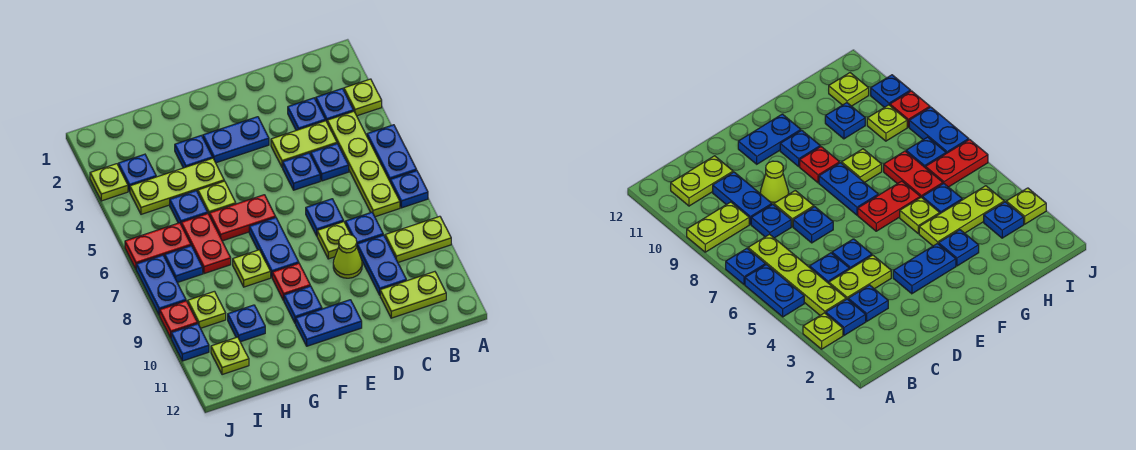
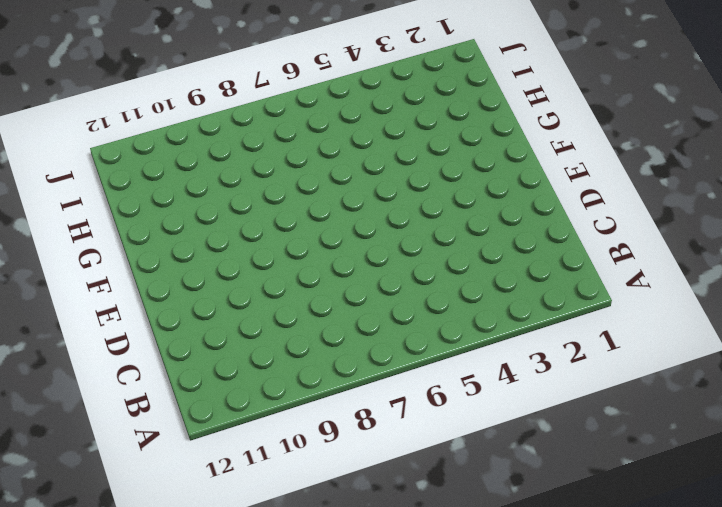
none -> lime 1x1 plate [344,79,382,116]
none -> blue 1x2 plate [367,125,417,181]
none -> blue 1x1 plate [390,171,428,208]
none -> lime 1x2 plate [385,216,451,262]

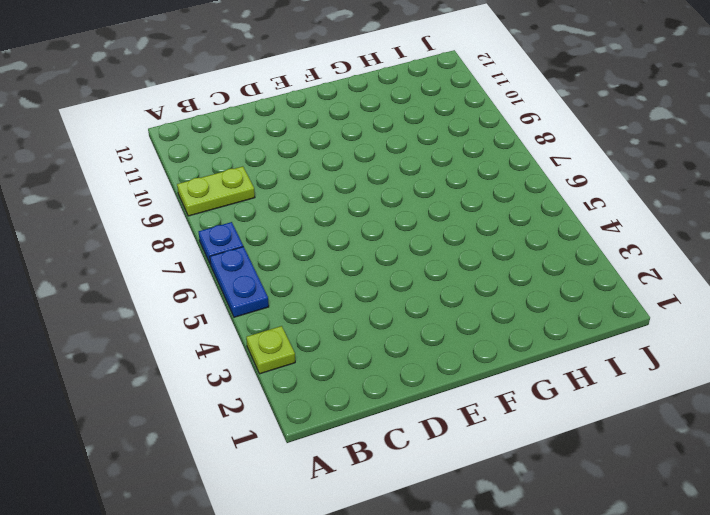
none -> blue 1x1 plate [316,88,354,121]
none -> lime 1x4 plate [327,111,400,217]
none -> lime 1x2 plate [380,272,446,318]
none -> blue 1x1 plate [288,98,325,130]

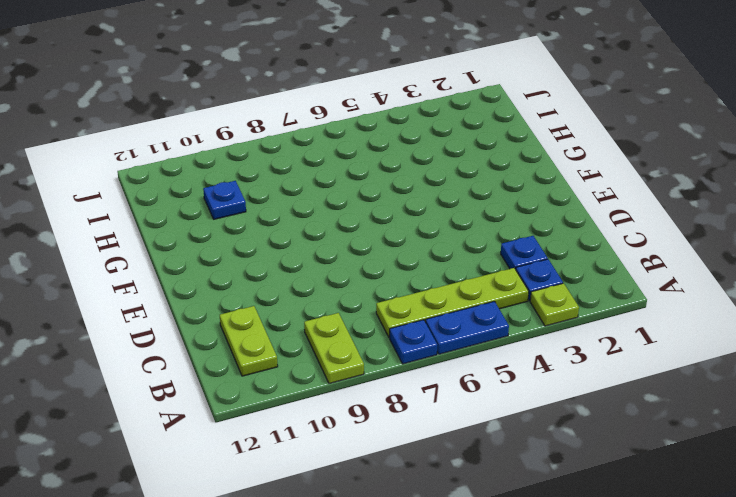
none -> lime 1x2 plate [271,121,337,167]
none -> blue 1x1 plate [311,144,349,181]
none -> blue 1x1 plate [345,212,383,244]
none -> blue 1x2 plate [357,235,406,295]

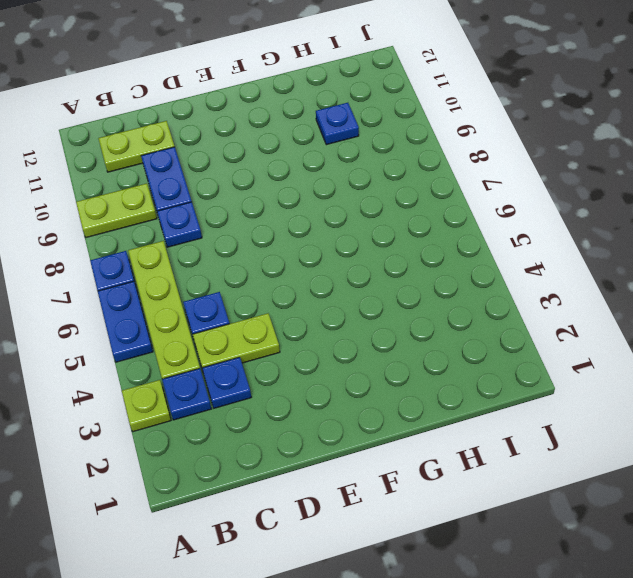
none -> blue 1x1 plate [283,153,320,190]
none -> blue 1x1 plate [306,199,344,236]
none -> lime 1x1 plate [317,222,351,259]
none -> lime 1x1 cone [333,234,362,278]

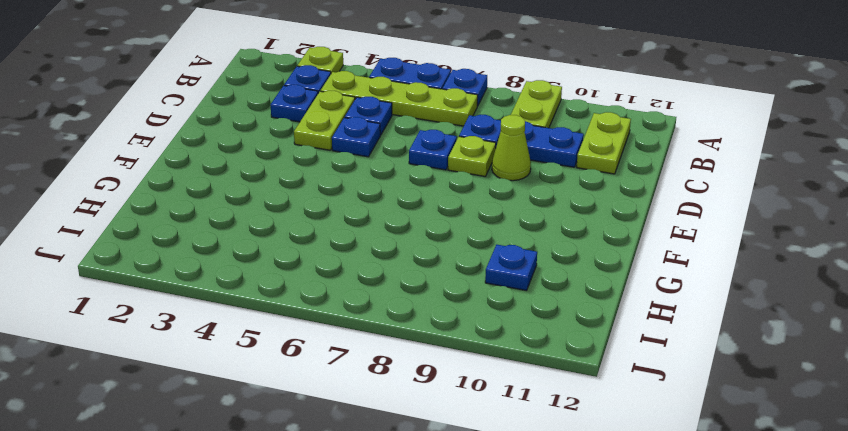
none -> blue 1x2 plate [203,117,269,163]
none -> blue 1x2 plate [296,300,362,346]
none -> red 1x2 plate [209,195,276,241]
none -> blue 1x2 plate [249,218,299,277]

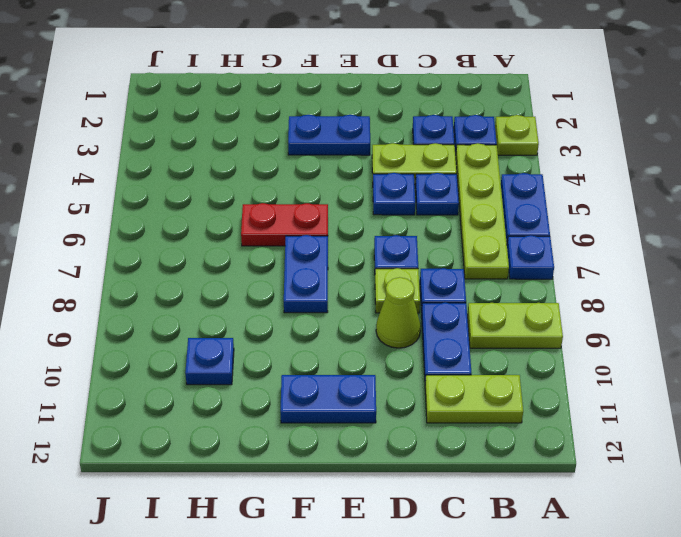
none -> red 1x1 plate [272,263,310,301]
none -> blue 1x1 plate [284,286,322,323]
none -> blue 1x1 plate [175,135,213,168]
none -> lime 1x3 plate [130,158,224,214]

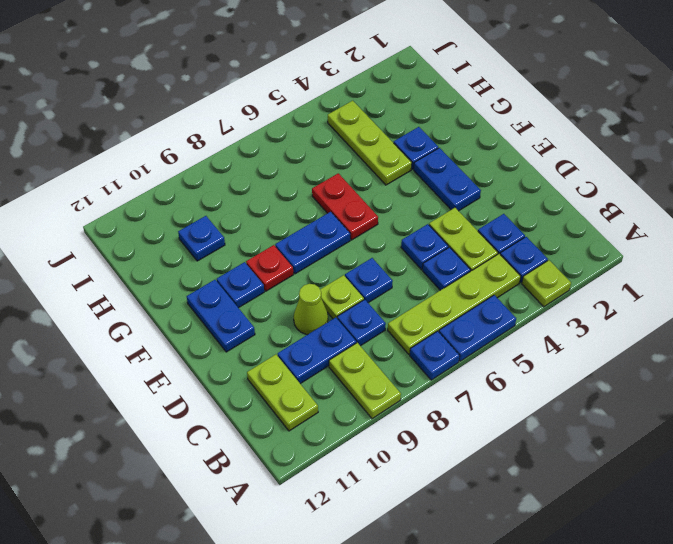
none -> lime 1x1 plate [198,181,236,214]
none -> lime 1x1 plate [233,250,271,287]
none -> blue 1x1 plate [170,191,208,223]
none -> red 1x2 plate [181,214,231,274]

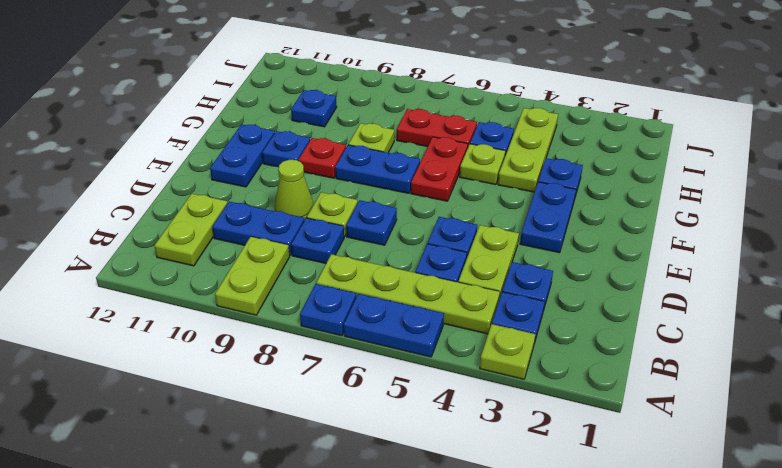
none -> blue 1x1 plate [118,154,156,192]
none -> red 1x2 plate [125,223,191,269]
none -> blue 1x1 plate [165,246,203,283]
none -> lime 1x1 plate [188,291,226,328]

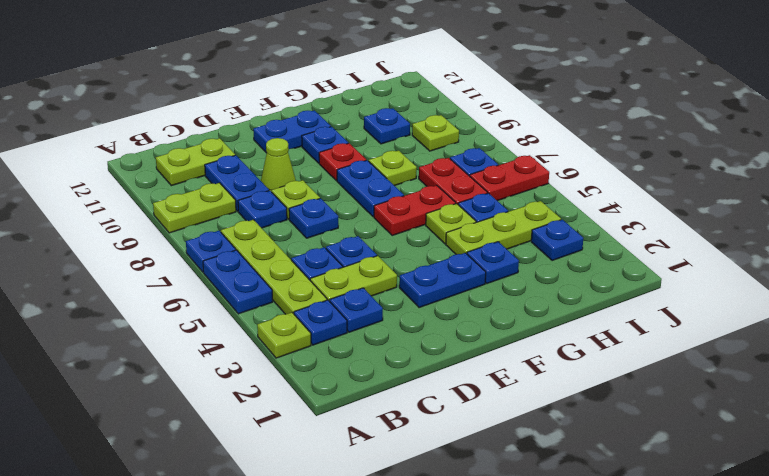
none -> lime 1x1 plate [211,337,249,375]
none -> lime 1x1 plate [90,164,128,201]
none -> blue 1x2 plate [136,255,186,315]
none -> red 1x1 plate [160,301,198,338]

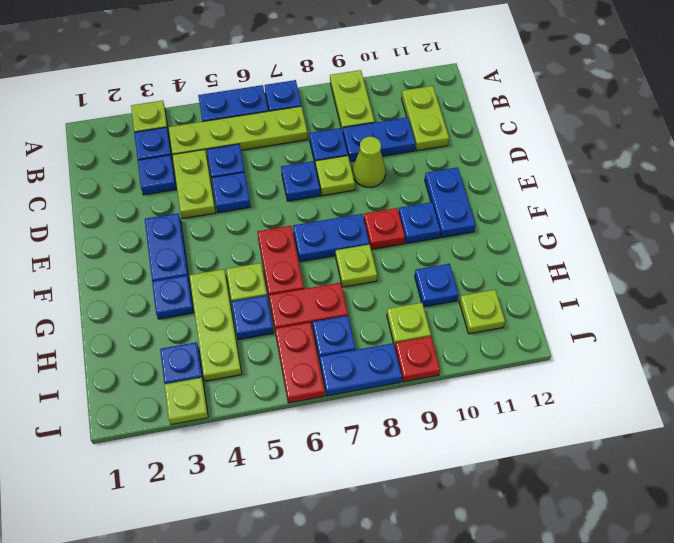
none -> blue 1x1 plate [171,324,209,361]

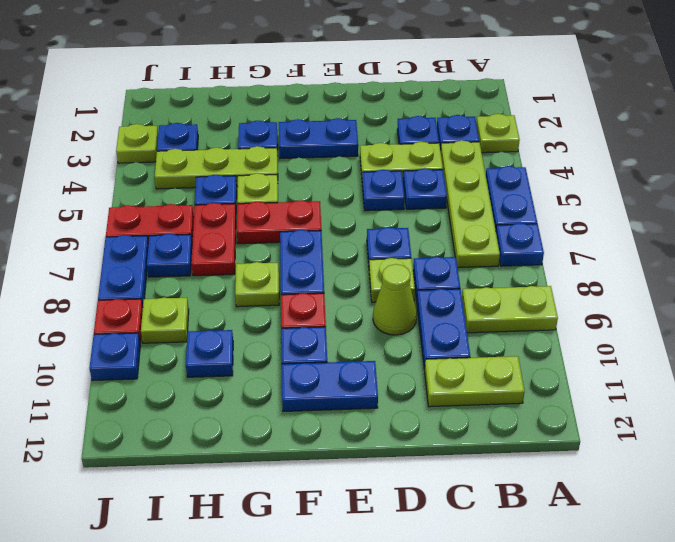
none -> lime 1x1 plate [211,337,249,375]

